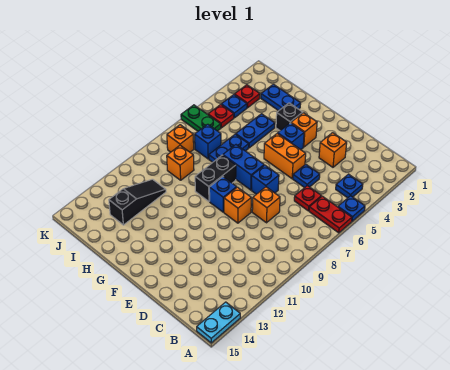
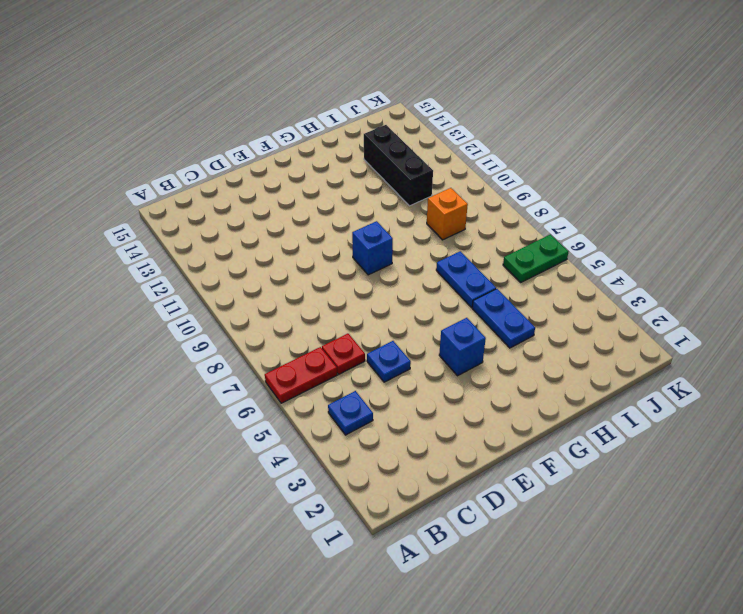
black 1x3 brick [364,125,433,206] -> black 1x3 slope [109,179,166,225]
none -> blue 1x1 plate [338,196,365,221]
none -> cyan 1x2 plate [197,302,240,343]
none -> orange 1x1 brick [319,133,347,167]

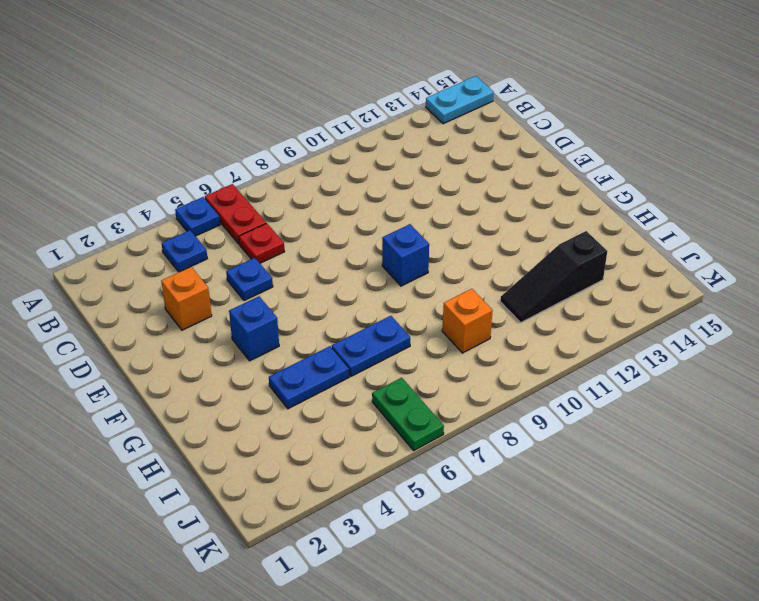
none -> orange 1x1 brick [252,187,280,223]
none -> orange 1x2 brick [264,133,306,179]
none -> blue 1x1 brick [252,165,279,194]

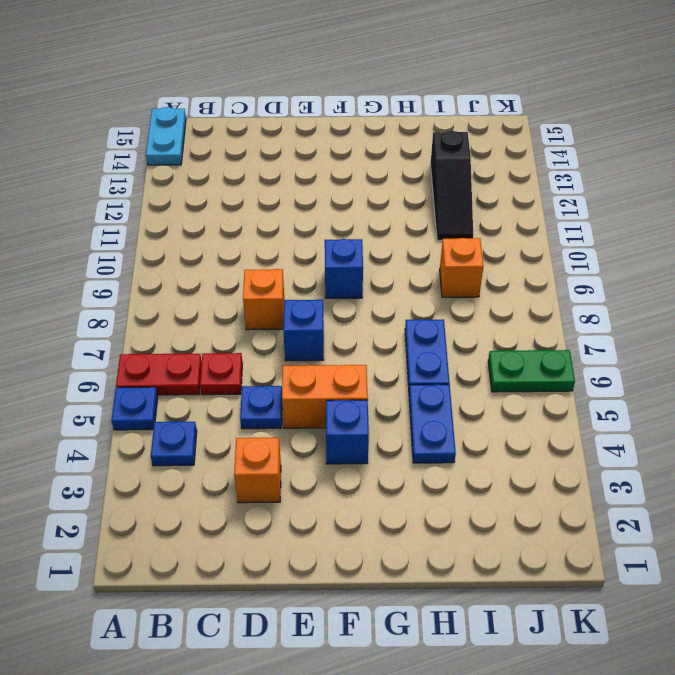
none -> orange 1x1 brick [224,187,251,223]
none -> orange 1x1 brick [291,113,317,147]
none -> blue 1x2 brick [223,145,264,190]

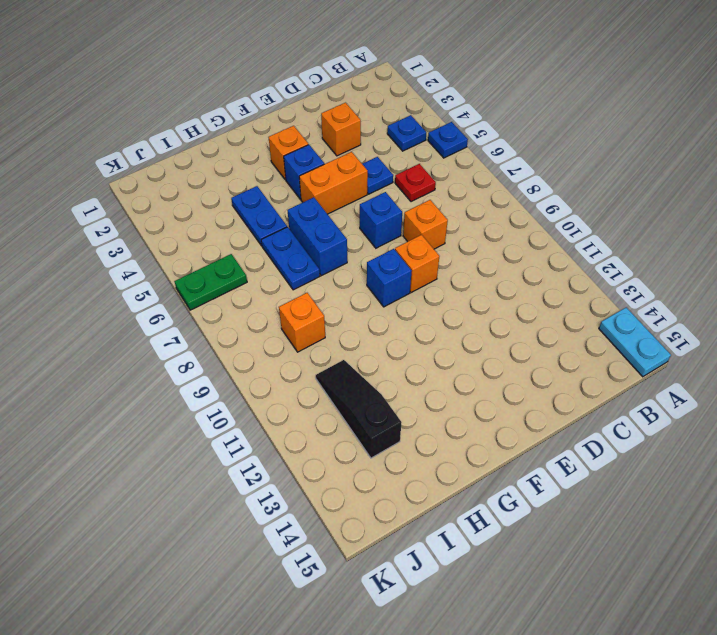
blue 1x2 brick [287,197,347,276] -> blue 1x2 brick turned to [223,145,264,190]
none -> red 1x2 plate [309,196,352,233]
none -> black 1x1 brick [276,103,303,131]
none -> black 1x2 brick [195,155,236,201]

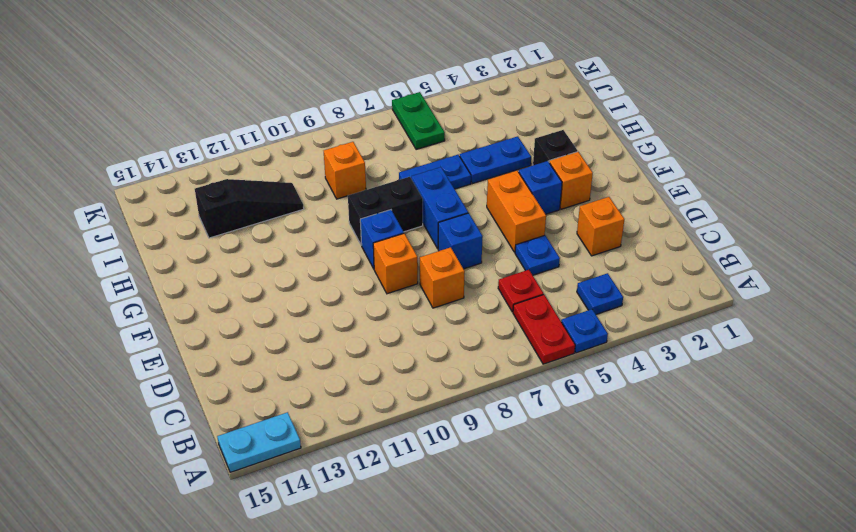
none -> blue 1x2 plate [261,84,301,111]
none -> blue 1x1 brick [195,124,221,159]
none -> red 1x1 plate [234,85,260,108]

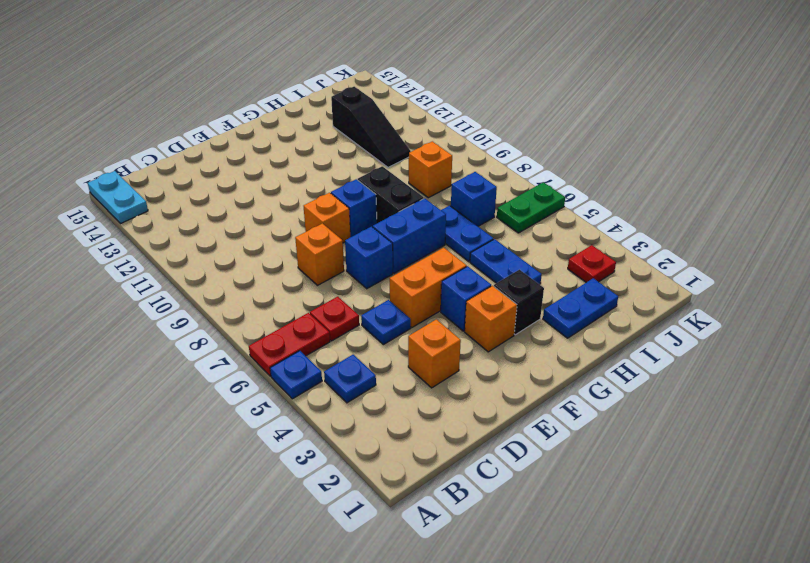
none -> blue 1x1 plate [221,95,247,118]
none -> red 1x1 plate [208,105,234,128]
none -> orange 1x1 brick [167,125,194,152]

